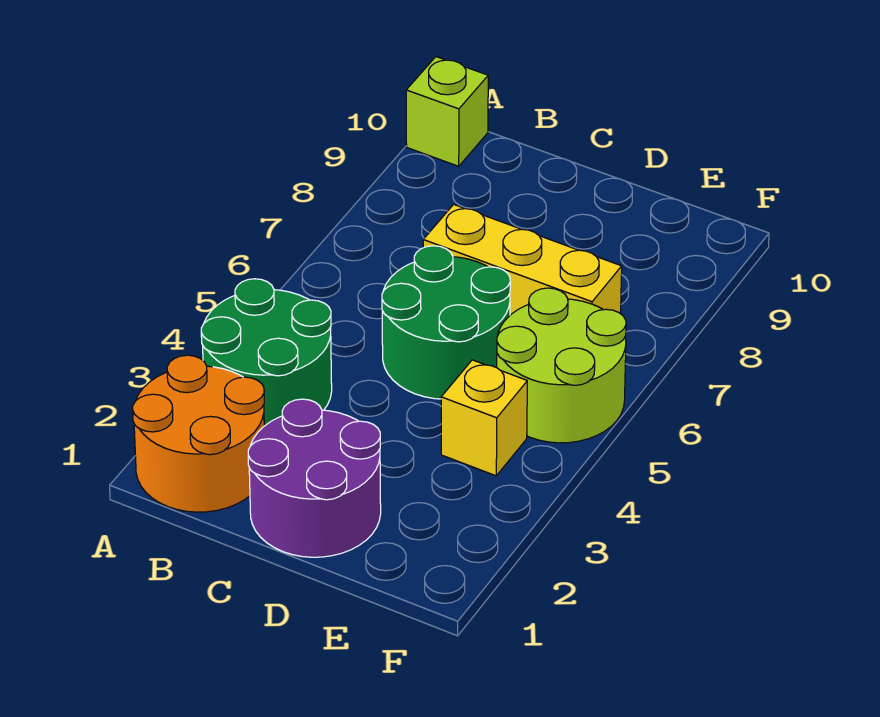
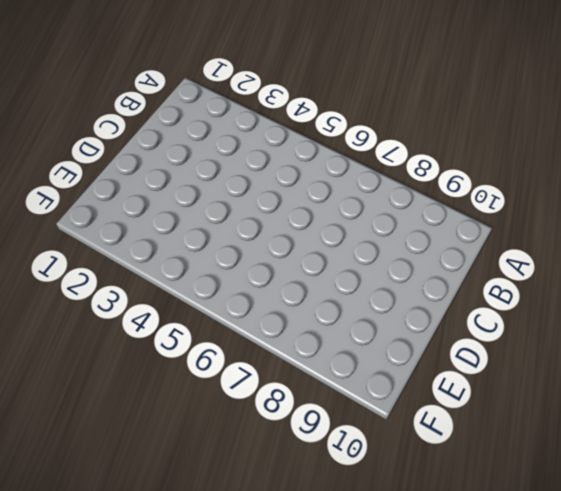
none -> orange 2x2 round brick [133,355,264,512]
none -> green 2x2 round brick [201,279,332,426]

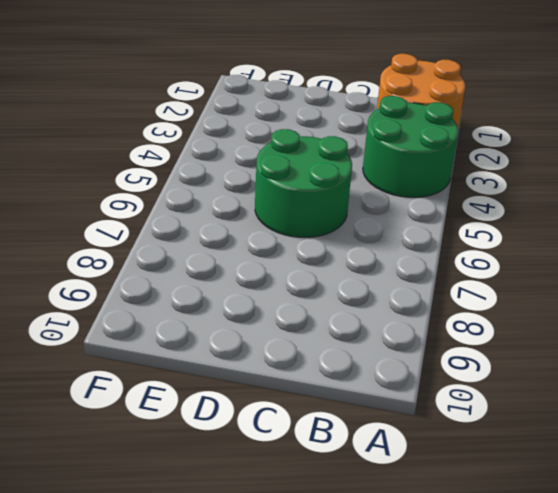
none -> lime 1x1 brick [406,57,488,166]
none -> purple 2x2 round brick [248,399,381,557]

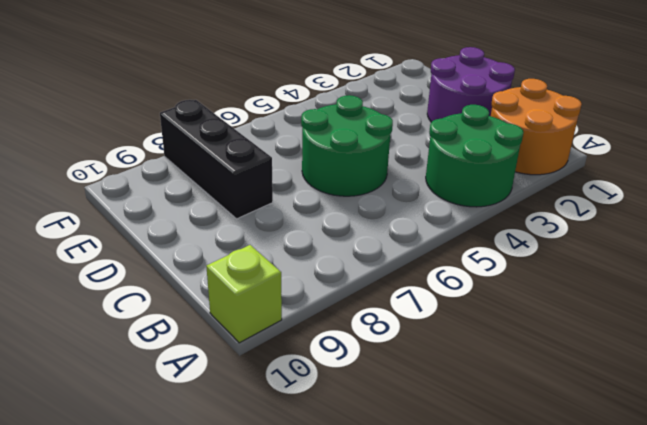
black 1x3 brick [160,100,273,219] -> none
none -> yellow 1x3 brick [423,204,622,315]
none -> yellow 1x1 brick [441,360,527,476]

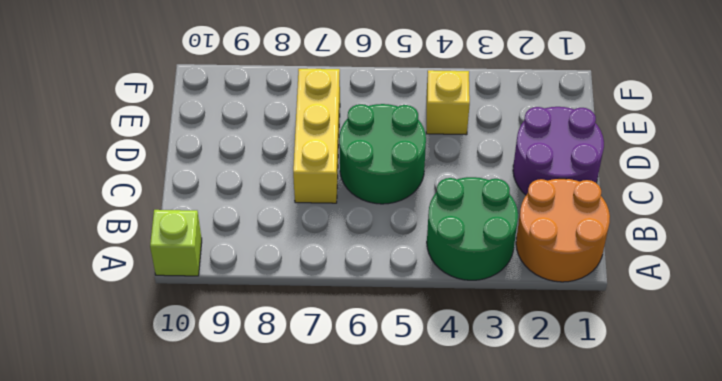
none -> lime 2x2 round brick [497,288,626,443]

